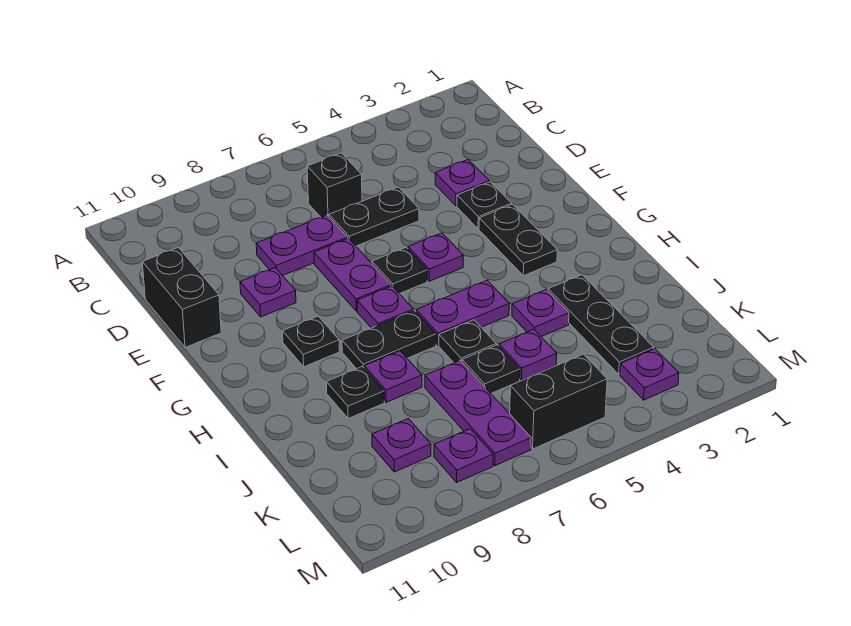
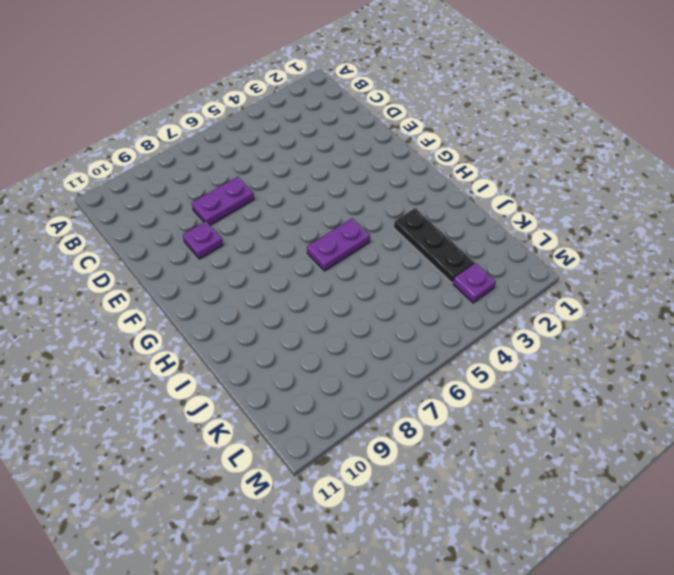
none -> black 1x1 brick [307,153,362,217]
none -> purple 1x1 plate [435,160,489,206]
none -> black 1x2 plate [329,187,419,246]

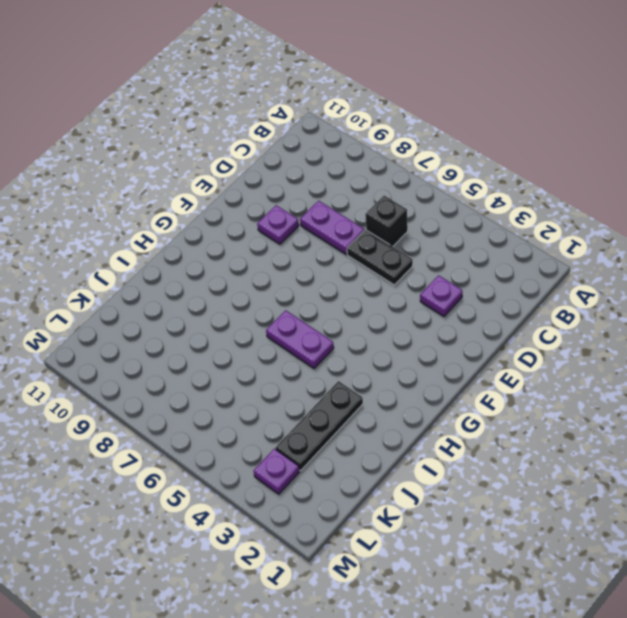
none -> black 1x2 brick [142,247,221,348]
none -> black 1x1 plate [457,182,512,229]
none -> purple 1x2 plate [314,238,391,311]

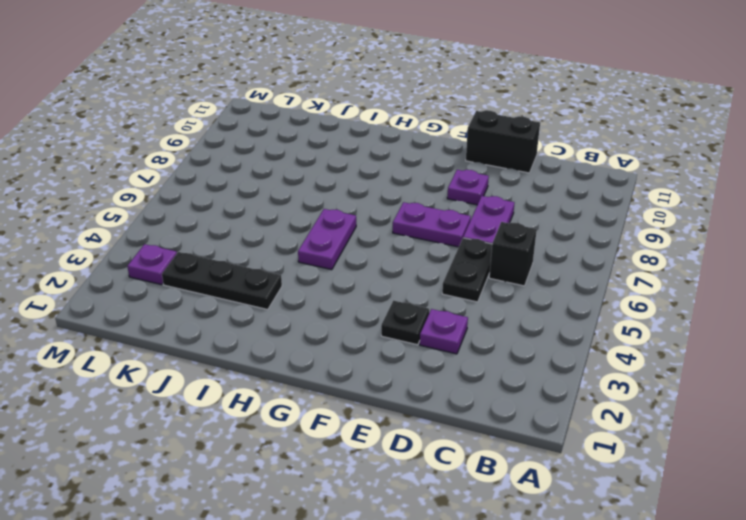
none -> black 1x2 plate [479,204,557,276]
none -> purple 1x1 plate [408,233,463,281]
none -> black 1x1 plate [372,247,427,294]

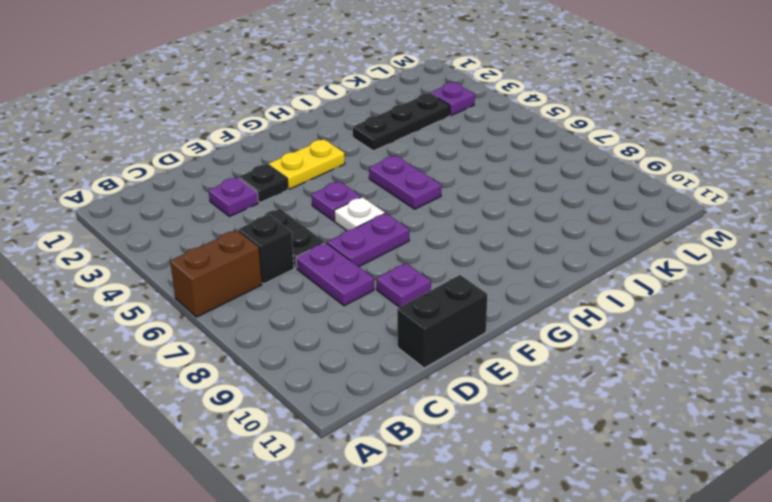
brown 1x2 brick [170,230,262,317] -> none
yellow 1x2 plate [269,139,345,189] -> black 1x2 plate [479,204,557,276]
white 1x1 plate [334,197,385,231] -> black 1x1 plate [372,247,427,294]
none -> purple 1x1 plate [357,286,413,328]
none -> black 1x1 plate [283,316,339,367]
none -> black 1x2 plate [342,310,436,369]

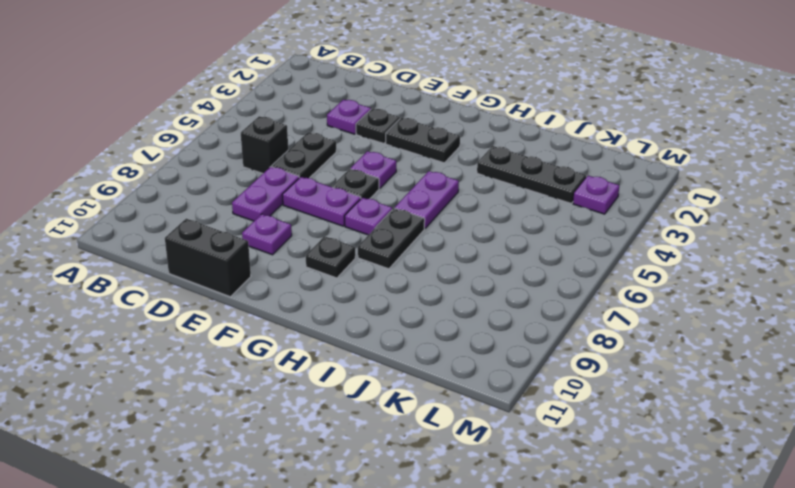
none -> purple 1x1 plate [512,290,569,337]
none -> black 1x1 plate [439,320,496,363]
none -> purple 1x1 plate [364,351,422,402]

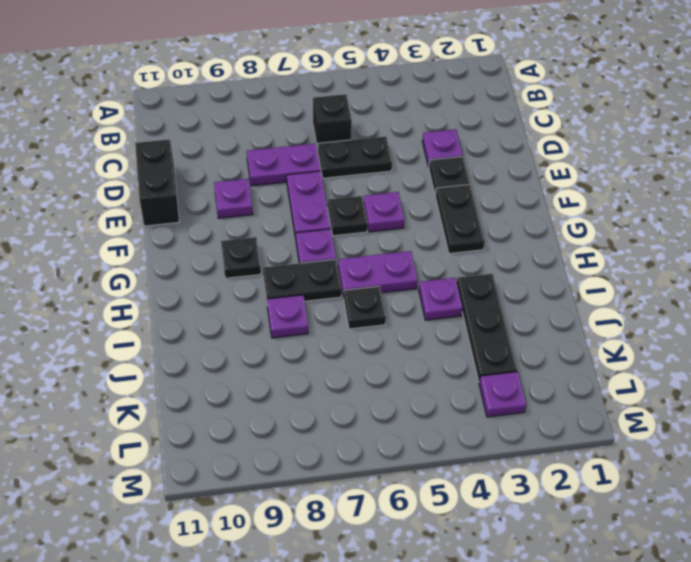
none -> black 1x1 plate [326,367,384,418]
none -> purple 1x1 plate [499,329,557,381]
none -> black 1x1 plate [462,345,520,393]

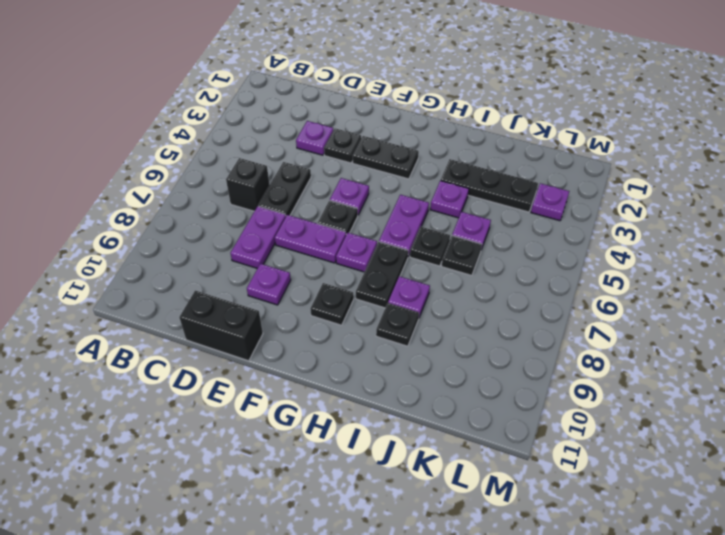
none -> purple 1x3 plate [425,360,531,466]
none -> purple 1x1 plate [372,419,431,472]
none -> black 1x2 brick [510,354,607,449]

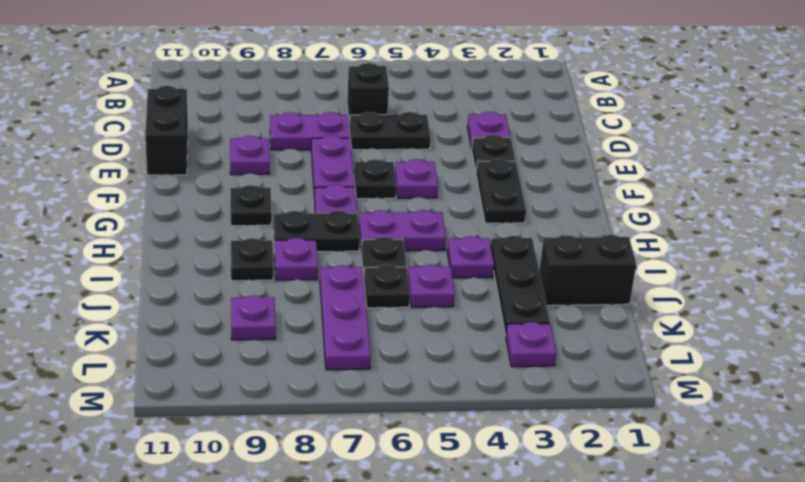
black 1x2 brick [539,235,636,306] -> black 1x2 brick moved to [510,354,607,449]
none -> purple 1x1 plate [434,429,493,482]

